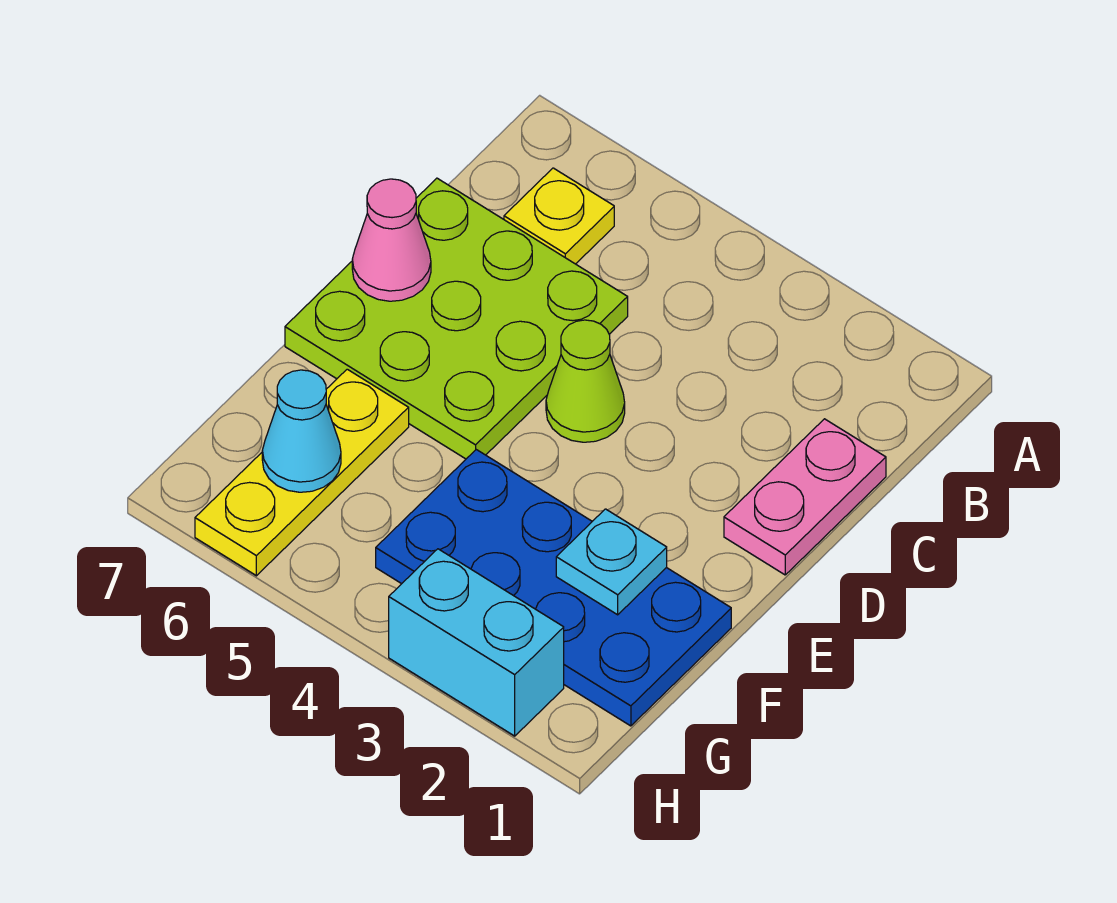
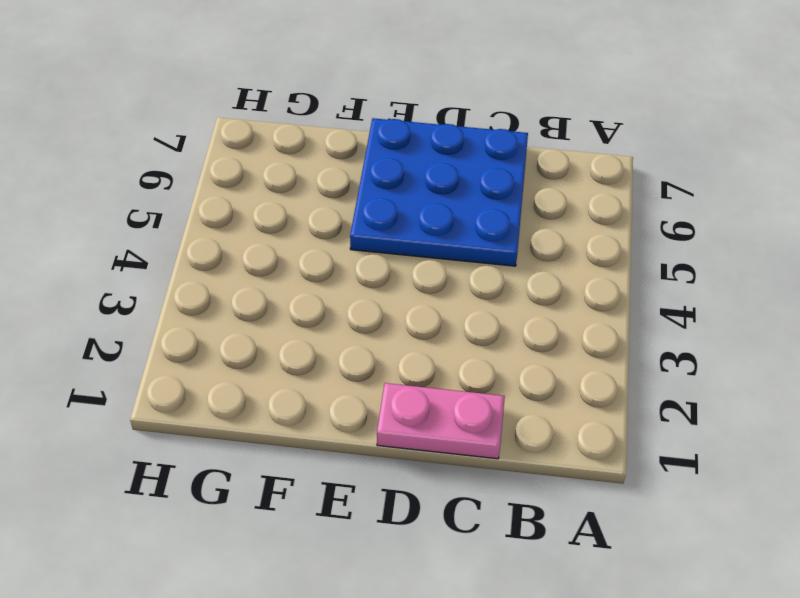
blue 3x3 plate [350,118,528,266] -> lime 3x3 plate [285,178,628,459]
none -> yellow 1x1 plate [504,168,614,264]
none -> lime 1x1 cone [546,320,625,442]

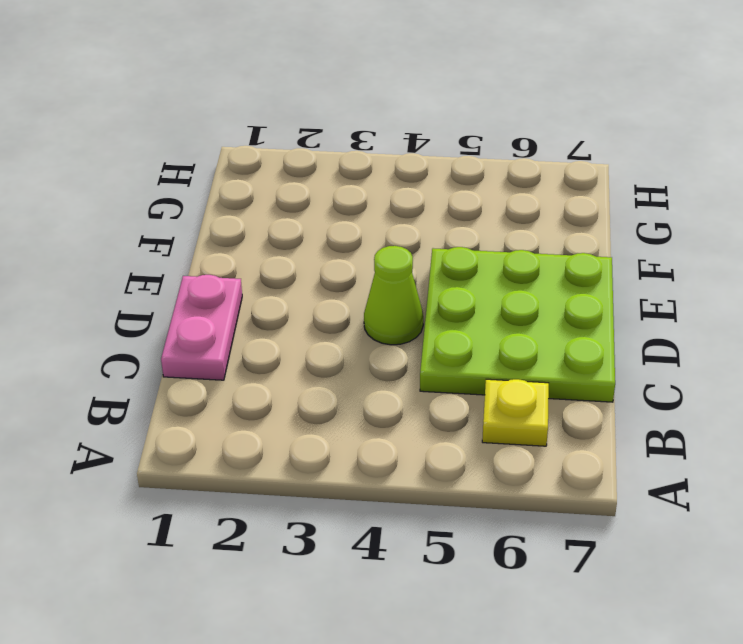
none -> blue 2x4 plate [376,450,731,726]
none -> yellow 1x3 plate [195,369,409,576]

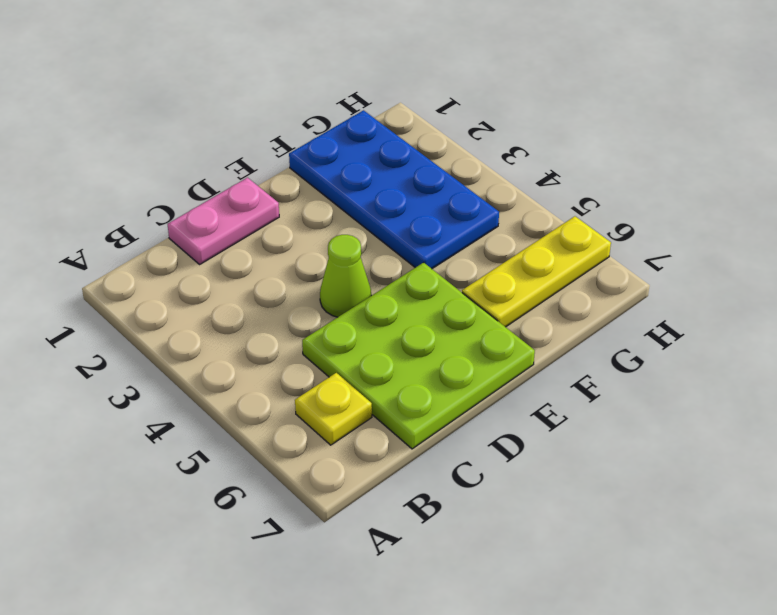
none -> cyan 1x2 brick [389,549,564,736]
none -> pink 1x1 cone [352,179,431,301]

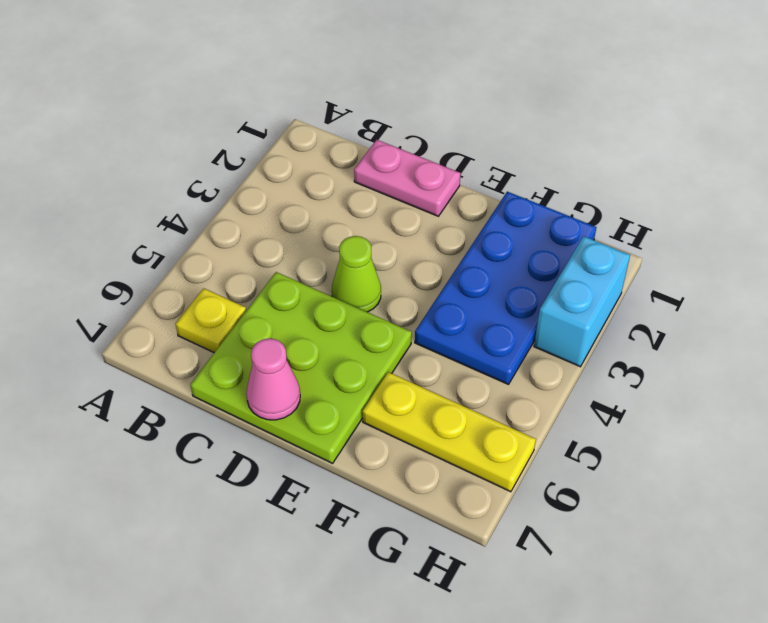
none -> cyan 1x1 plate [556,509,667,615]
none -> cyan 1x1 cone [262,370,341,492]

